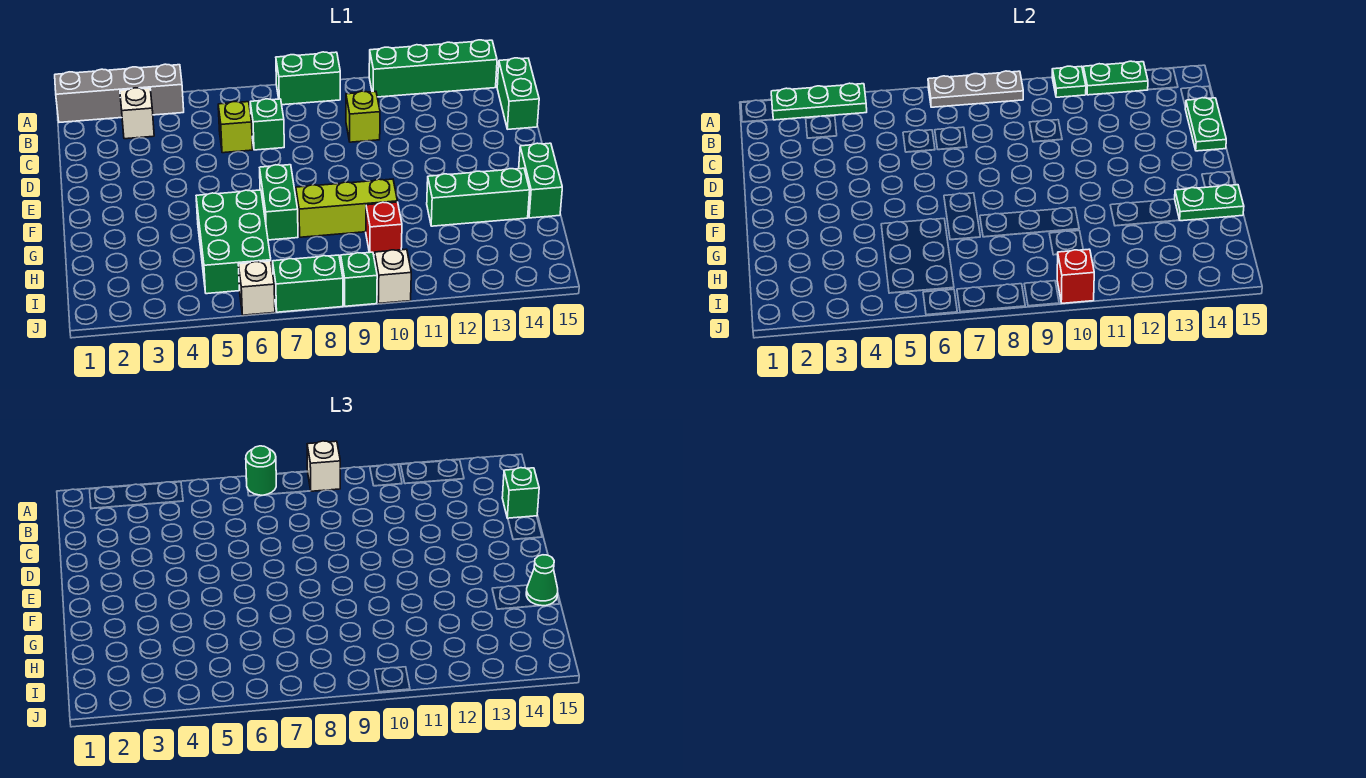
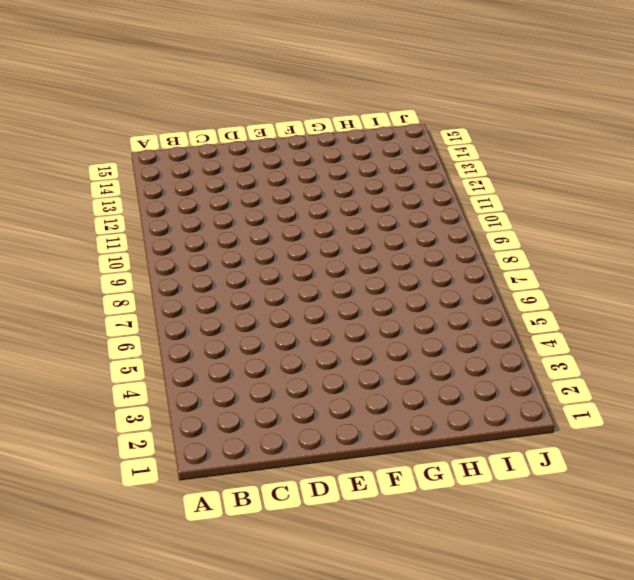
none -> grey 1x4 brick [55,64,184,122]
none -> green 1x2 brick [276,52,340,105]
none -> green 1x4 brick [369,40,497,97]

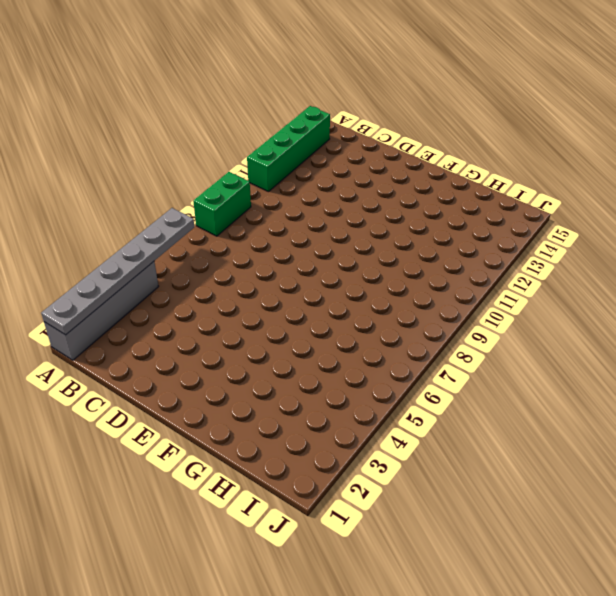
grey 1x6 plate [41,208,194,335] -> green 1x3 plate [771,83,867,120]
none -> white 1x1 brick [120,88,154,139]
none -> green 1x2 brick [497,58,539,129]
none -> lime 1x1 brick [218,102,253,153]

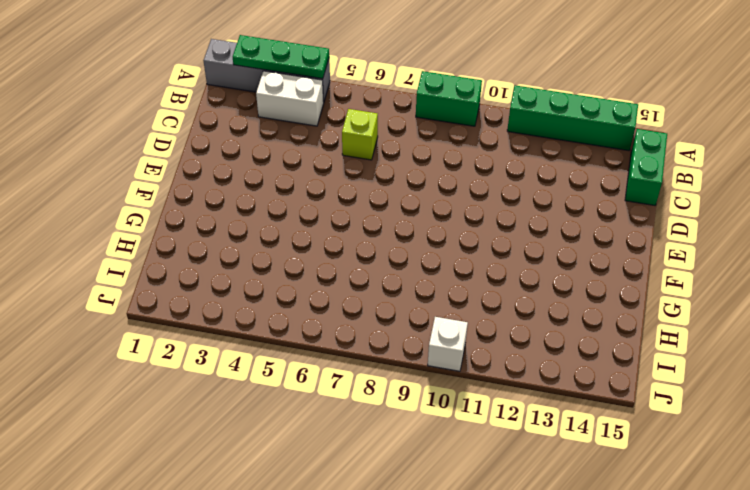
white 1x2 brick [256,71,324,126] -> white 1x1 brick [120,88,154,139]
none -> green 1x1 brick [250,99,284,150]
none -> lime 1x1 brick [346,91,380,142]
none -> green 1x2 brick [260,165,298,240]

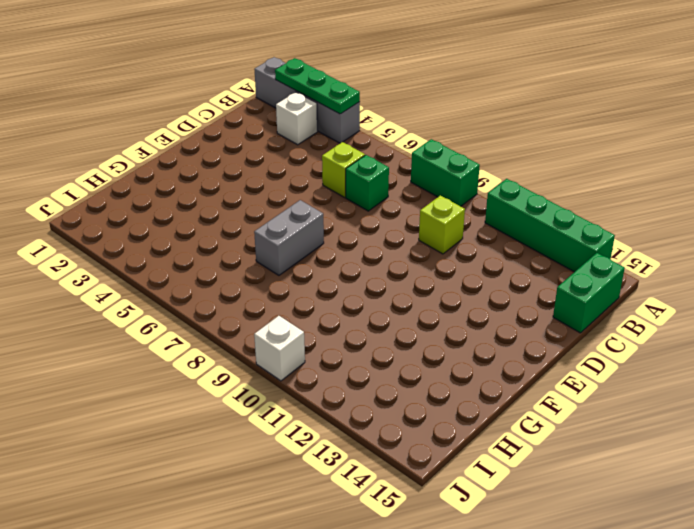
grey 1x2 brick [254,200,324,275] -> green 1x2 brick [260,165,298,240]
none -> green 1x2 brick [519,143,562,218]
none -> green 2x3 brick [196,190,271,294]
none -> lime 1x3 brick [296,179,397,237]

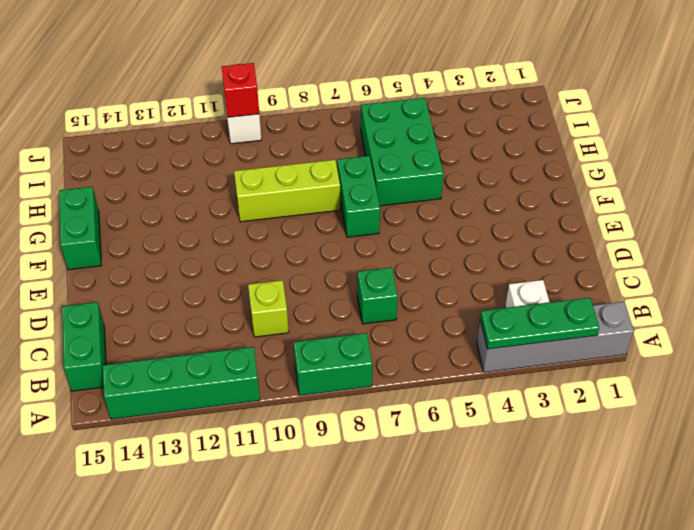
none -> lime 1x1 brick [218,102,253,153]
none -> green 1x3 brick [427,168,530,226]
none -> red 1x1 brick [366,202,402,255]

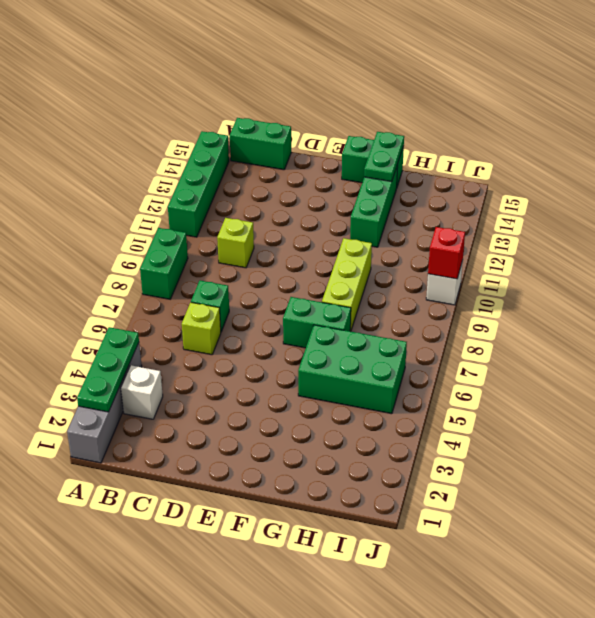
none -> red 1x1 brick [366,202,402,255]
none -> white 1x1 brick [238,261,275,315]
none -> green 1x2 brick [273,255,343,312]

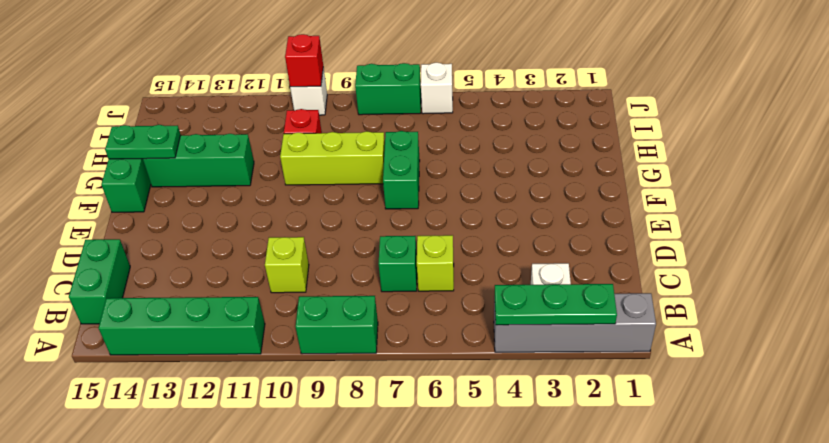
none -> green 2x3 brick [196,190,271,294]
none -> green 1x1 brick [341,252,377,306]
none -> grey 1x3 plate [928,71,1023,107]

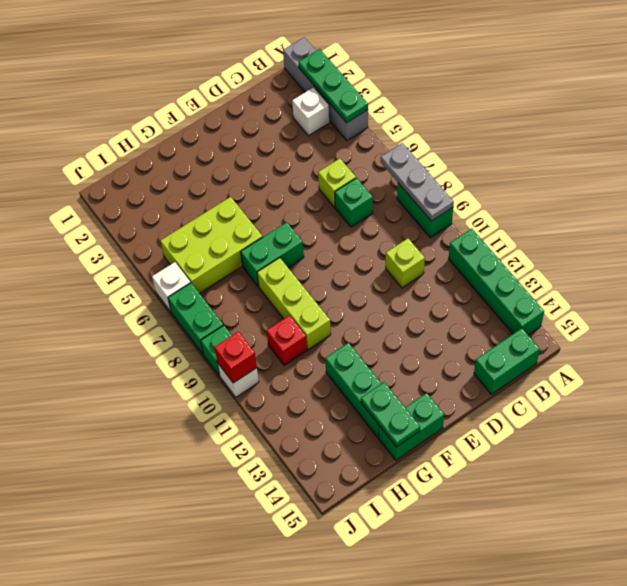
lime 2x3 brick [161,197,263,293] -> green 2x3 brick [196,190,271,294]
none -> green 1x1 plate [1052,66,1086,97]
none -> green 1x2 plate [1083,61,1148,95]
none -> green 1x2 plate [1185,98,1226,151]

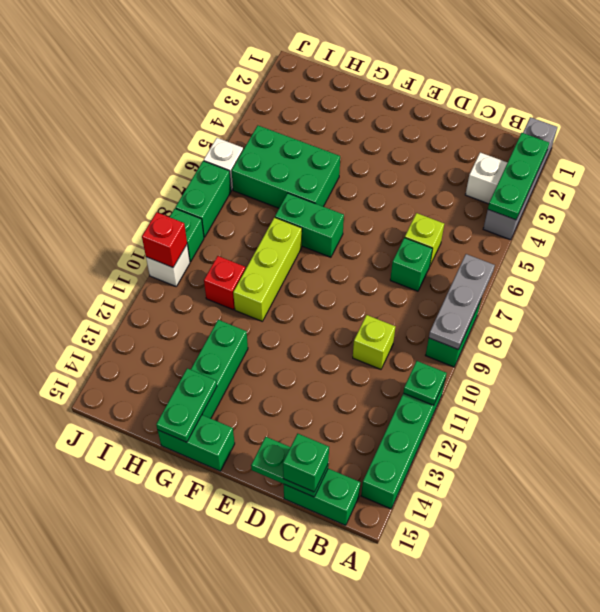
none -> green 1x2 plate [1083,61,1148,95]
none -> green 1x1 round brick [246,446,276,495]
none -> white 1x1 brick [307,441,340,491]

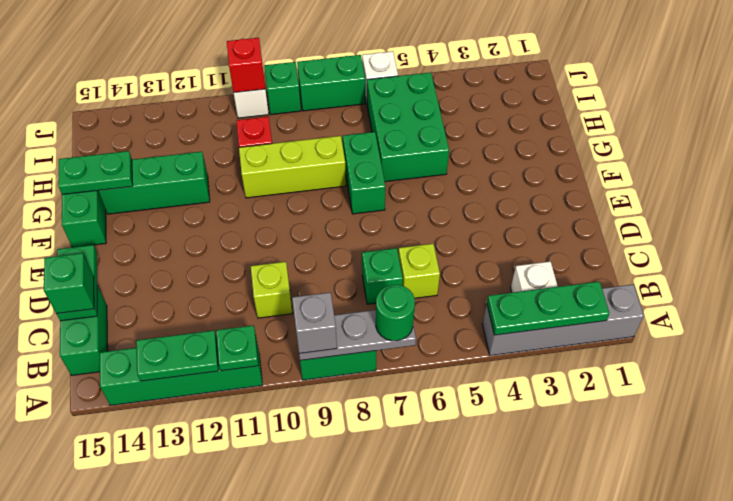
grey 1x1 brick [292,292,337,353] -> white 1x1 brick [307,441,340,491]
none -> green 1x1 cone [526,555,558,606]

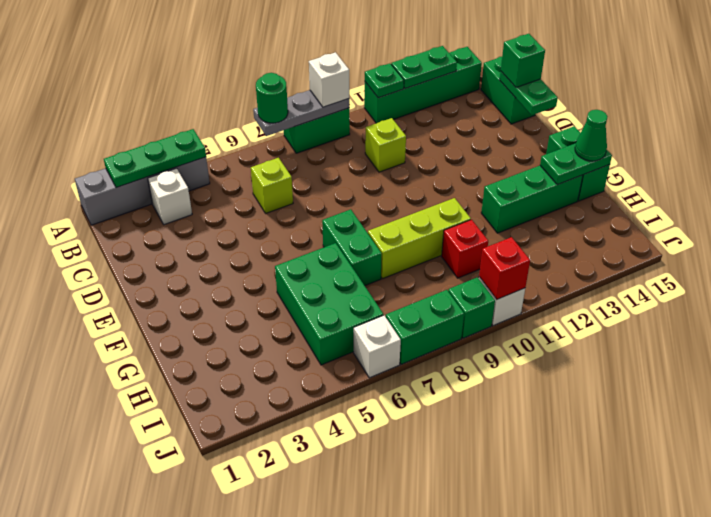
none -> green 1x1 brick [250,99,284,150]

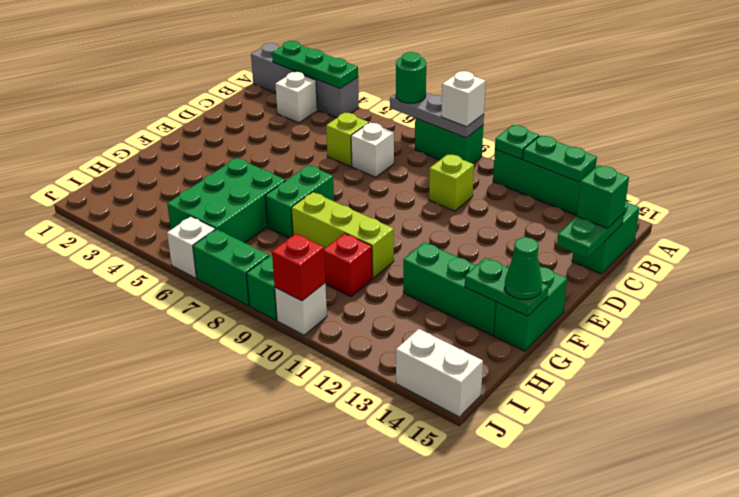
white 1x1 brick [351,123,394,177] -> green 1x1 brick [250,99,284,150]
white 1x2 brick [396,329,483,417] -> none

